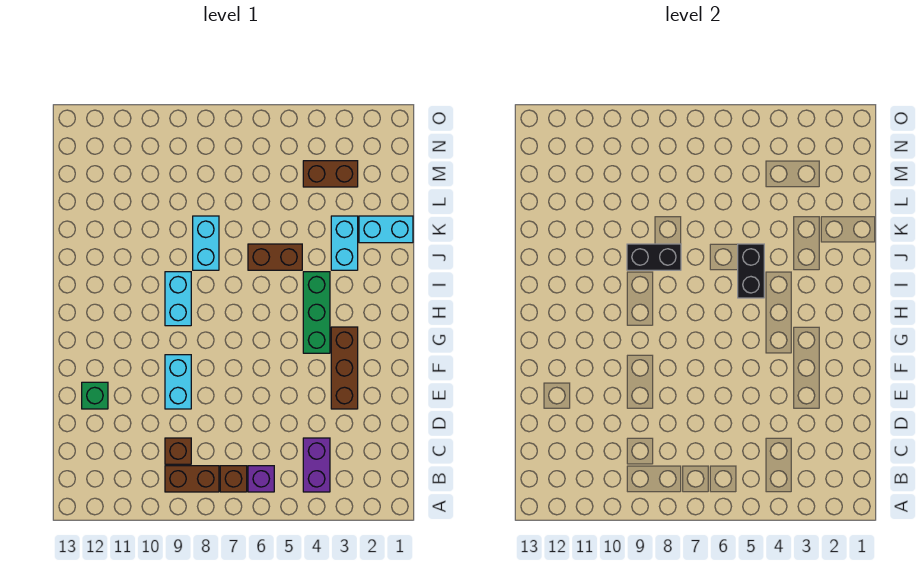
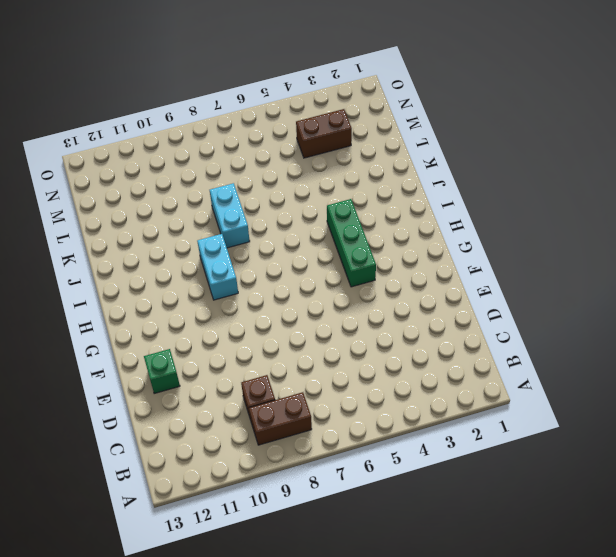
none -> purple 1x2 brick [303,438,330,492]
none -> purple 1x1 brick [248,466,274,492]
none -> brown 1x1 brick [220,466,247,492]

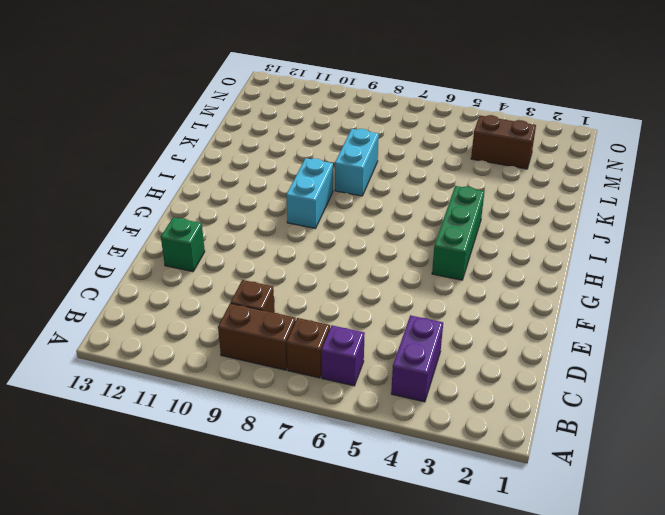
none -> brown 1x3 brick [331,327,358,409]
none -> cyan 1x2 brick [165,355,191,409]
none -> cyan 1x2 brick [331,216,358,270]

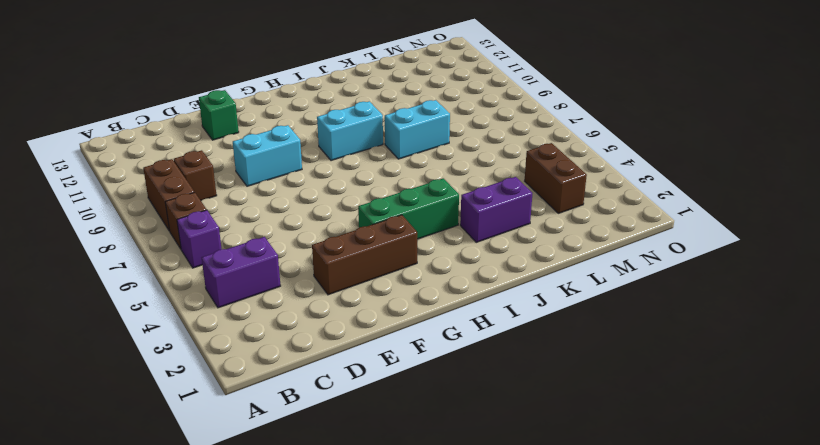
purple 1x2 brick [460,177,532,242] -> cyan 1x2 brick [331,216,358,270]
none -> brown 1x2 brick [248,244,302,270]
none -> cyan 1x2 brick [359,216,413,243]
none -> black 1x2 brick [738,244,764,298]

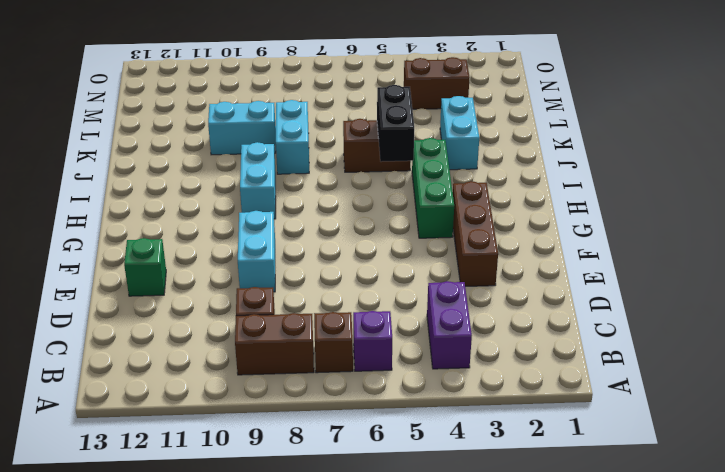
cyan 1x2 brick [208,101,276,155] -> cyan 1x2 brick moved to [359,216,413,243]
none -> black 1x2 brick [627,244,681,270]

